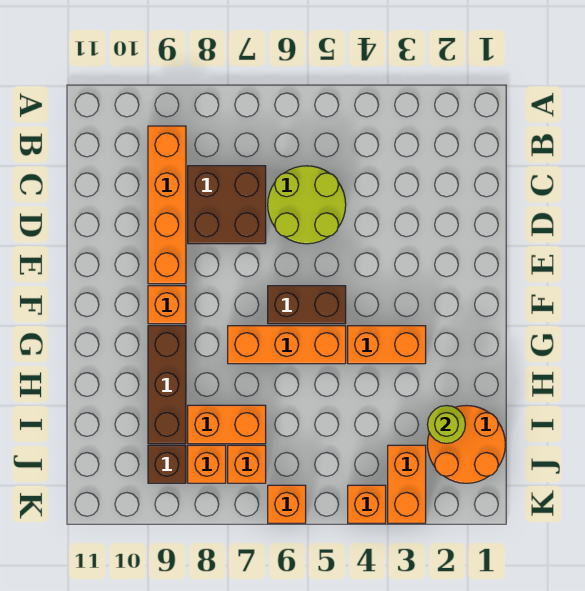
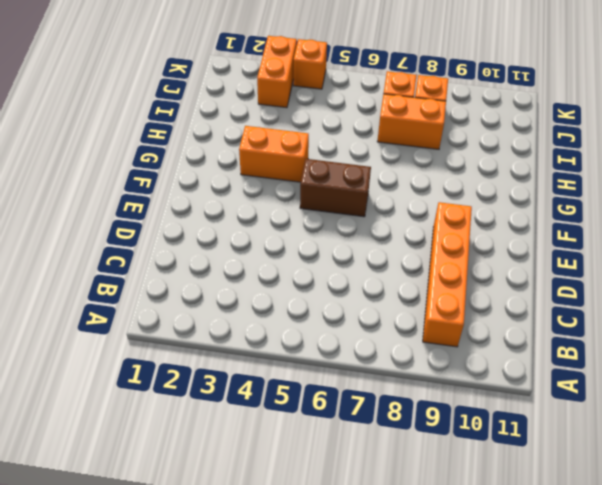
none -> lime 2x2 round brick [268,166,346,244]
none -> brown 2x2 brick [188,166,266,244]
none -> orange 1x1 brick [148,286,186,324]

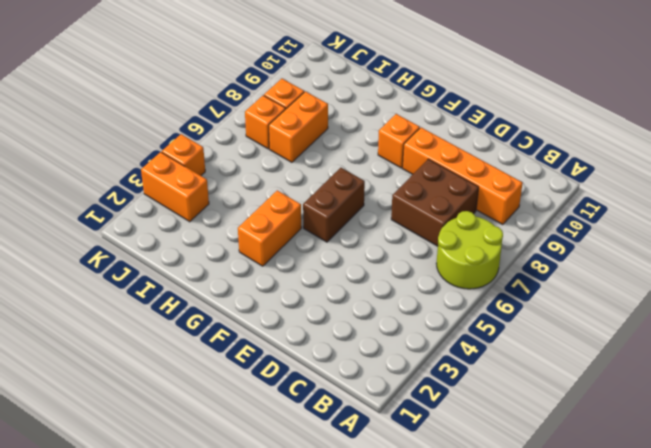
lime 2x2 round brick [436,211,503,289] -> lime 2x2 round brick moved to [268,166,346,244]
none -> orange 1x3 brick [228,326,346,364]
none -> brown 1x3 brick [148,326,186,444]
none -> orange 2x2 round brick [428,405,505,483]

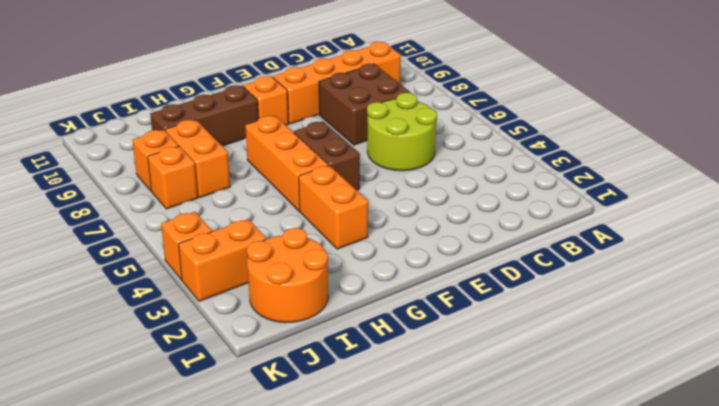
none -> brown 1x1 brick [148,445,186,483]
none -> orange 1x1 brick [268,485,306,523]
none -> lime 1x1 round brick [428,406,465,443]

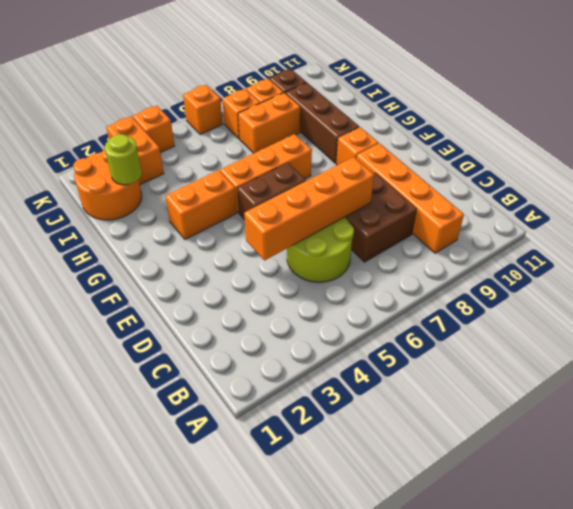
orange 1x4 brick [244,157,374,261] -> none

